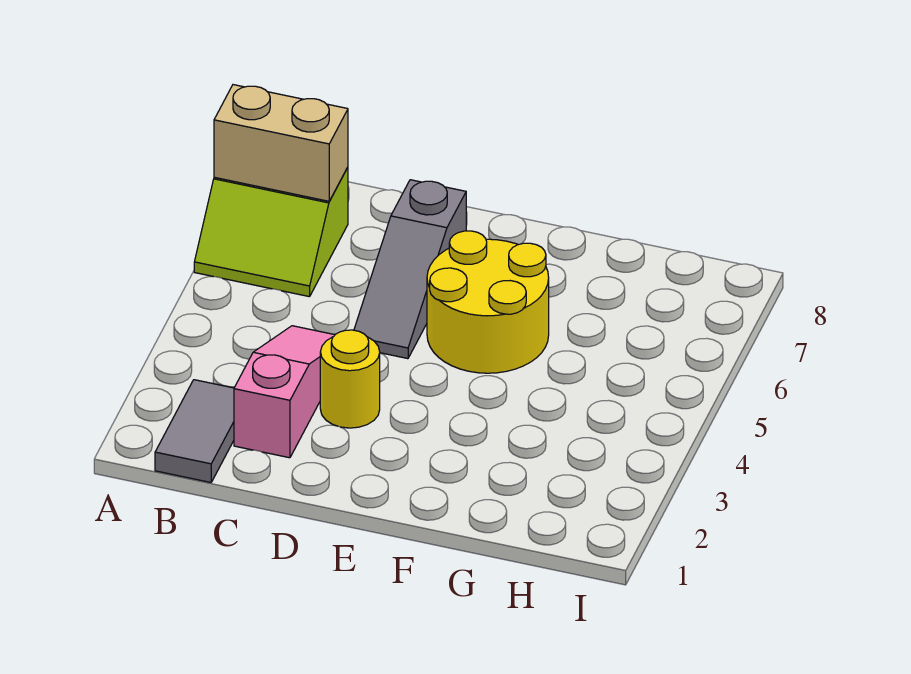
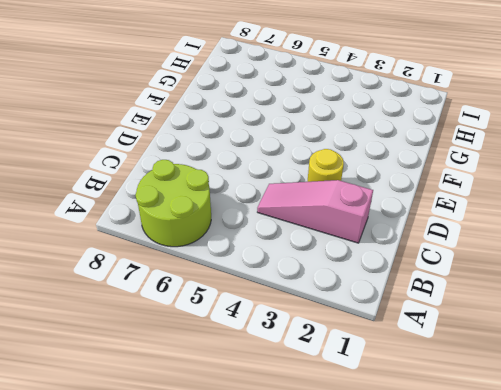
lime 2x2 round brick [135,160,211,247] -> lime 2x2 slope [194,167,348,297]
none -> grey 1x2 tile [155,380,234,482]
none -> grey 1x3 slope [354,180,466,359]

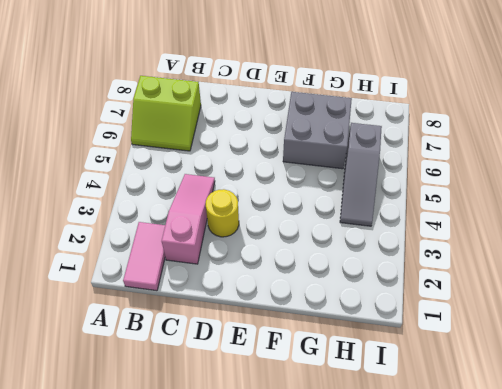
pink 1x2 tile [123,222,165,291] -> grey 1x2 tile [155,380,234,482]
grey 2x2 brick [283,92,352,169] -> yellow 2x2 round brick [427,231,549,373]
grey 1x3 slope [340,123,382,226] -> grey 1x3 slope moved to [354,180,466,359]
none -> tan 1x2 brick [214,85,348,201]

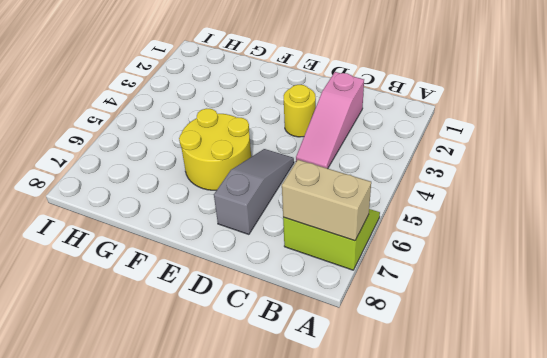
none -> grey 1x2 tile [155,380,234,482]

